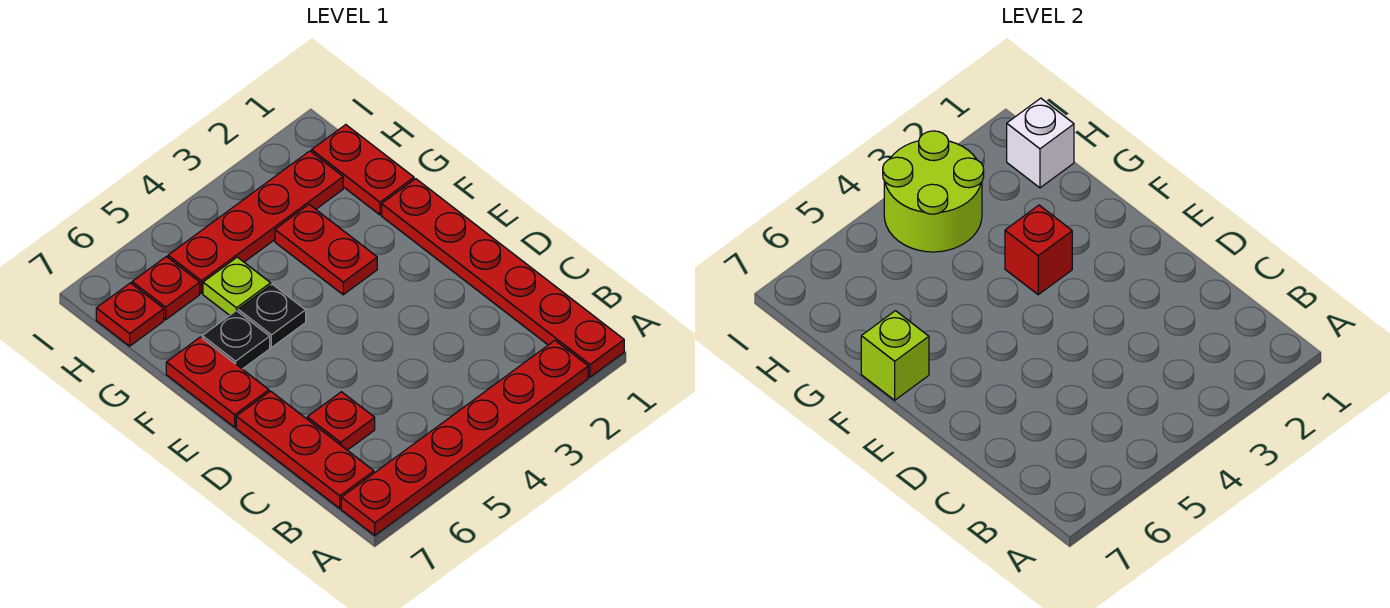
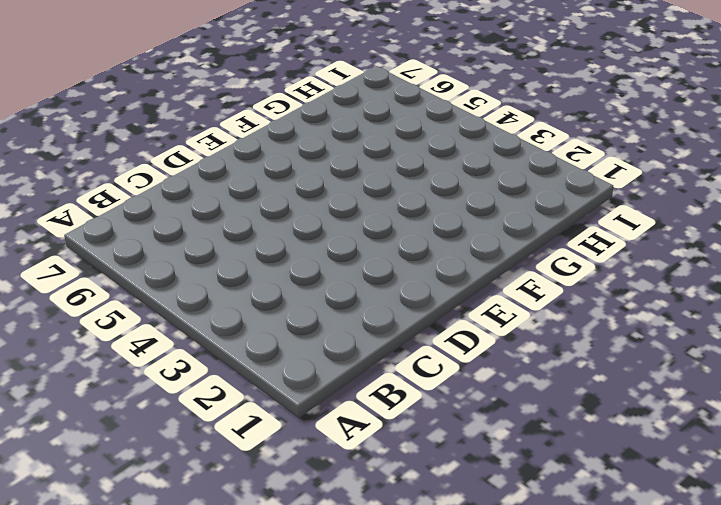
none -> red 1x6 plate [382,179,624,377]
none -> red 1x6 plate [341,341,588,535]
none -> red 1x3 plate [236,391,374,508]

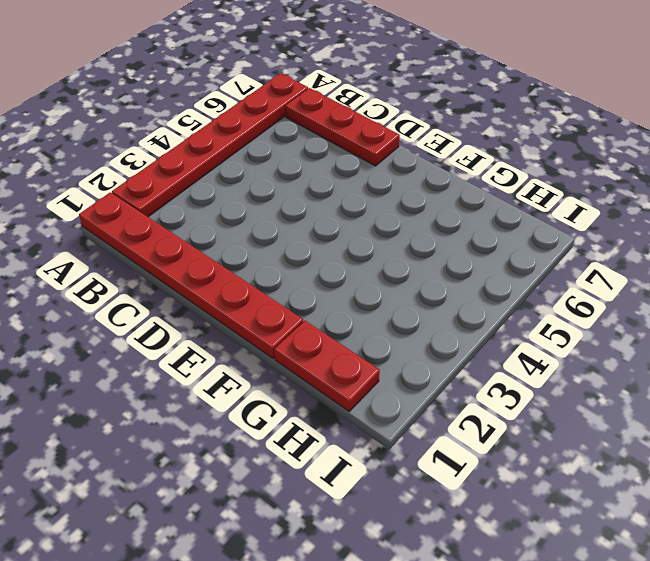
none -> red 1x1 plate [307,392,375,450]
none -> red 1x2 plate [166,337,269,427]
none -> red 1x2 plate [275,205,377,295]

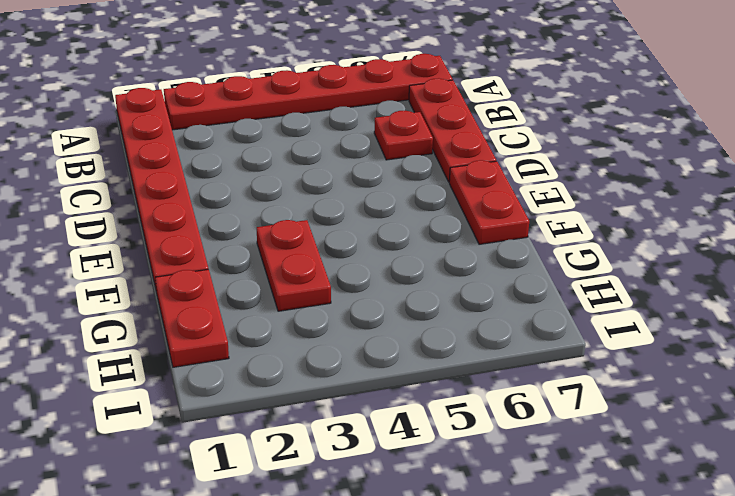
none -> black 1x1 plate [238,284,306,347]
none -> black 1x1 plate [202,311,270,369]
none -> lime 1x1 plate [203,257,271,315]

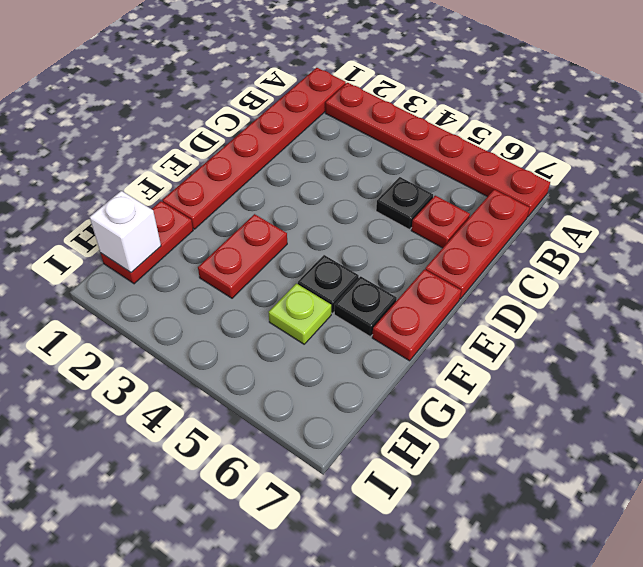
black 1x1 plate [376,177,433,230] -> none
none -> red 1x4 plate [168,151,343,293]
none -> red 1x1 plate [132,257,200,320]
none -> red 1x1 plate [96,283,164,346]

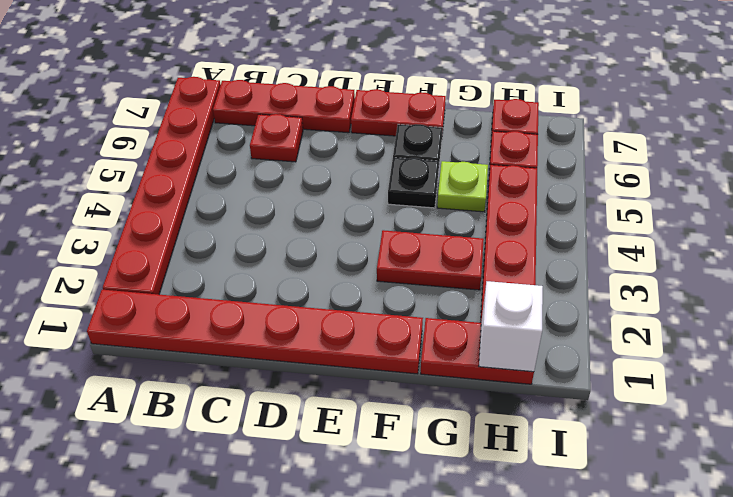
none -> red 1x1 brick [1005,205,1072,295]
none -> lime 1x1 brick [861,311,929,400]
none -> lime 2x2 round brick [883,131,984,252]

